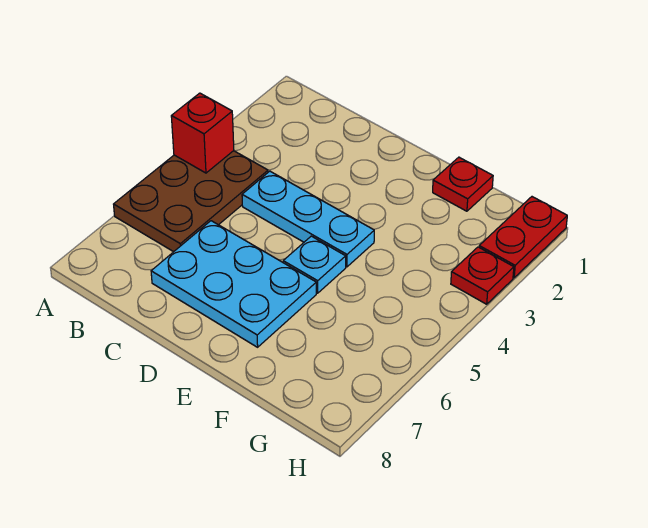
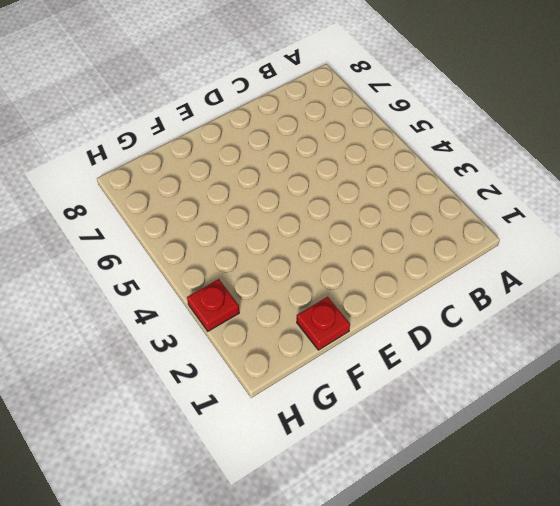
none -> brown 2x3 plate [114,151,268,252]
none -> cyan 1x3 plate [242,171,374,267]

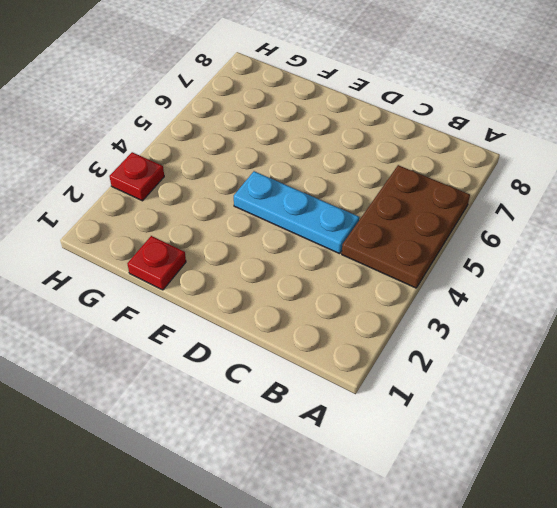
none -> cyan 2x3 plate [151,221,316,347]
none -> cyan 1x1 plate [283,236,346,293]

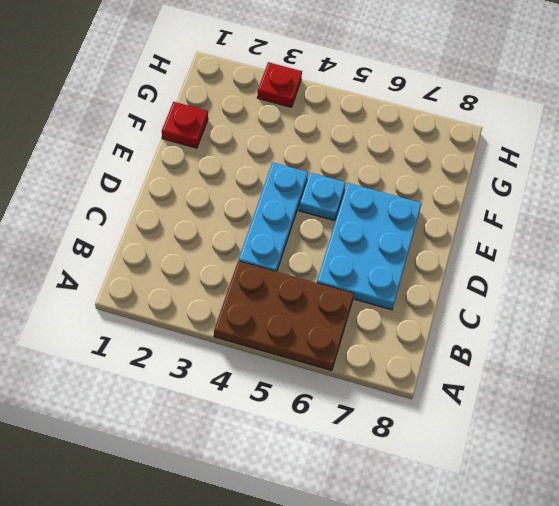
none -> red 1x2 plate [479,197,567,278]
none -> red 1x1 brick [171,93,234,173]

